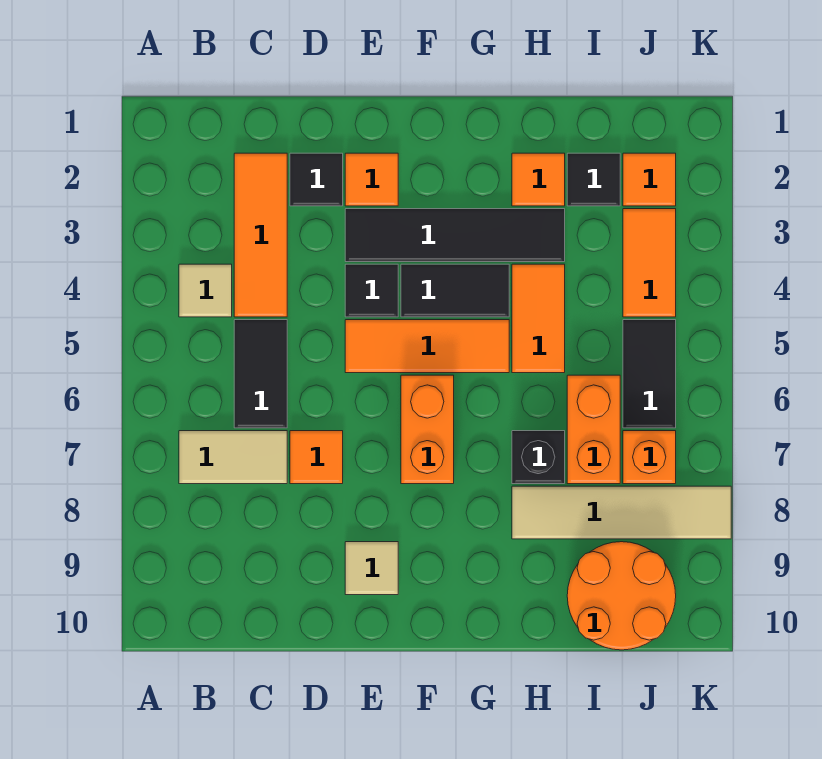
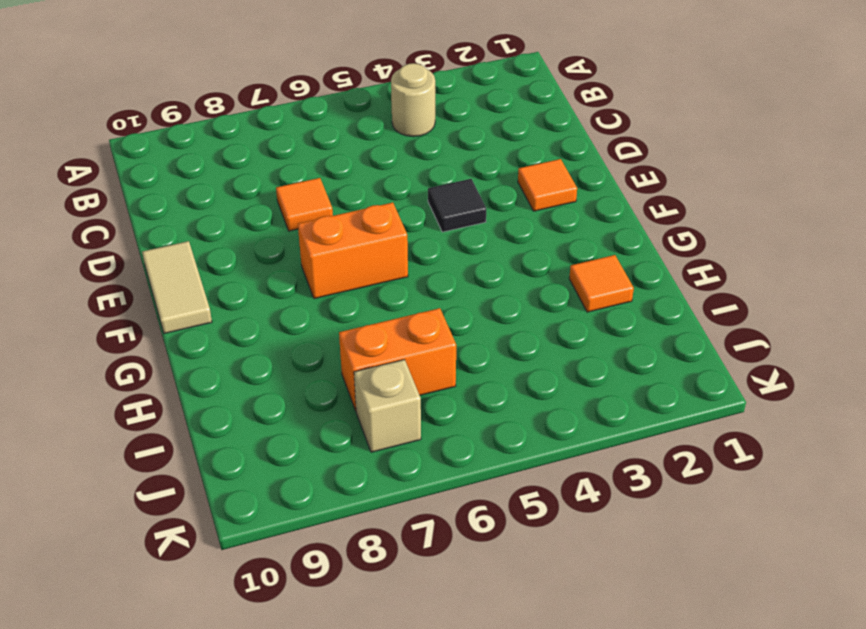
tan 1x1 round brick [391,63,435,137] -> tan 1x1 tile [179,264,232,317]
tan 1x2 tile [142,241,212,334] -> tan 1x2 tile moved to [179,431,287,484]
tan 1x1 brick [354,360,421,452] -> orange 1x1 brick [623,431,676,484]
none -> orange 1x3 tile [234,153,287,317]
none -> black 1x2 tile [234,320,287,428]
none -> black 1x1 tile [290,153,343,206]

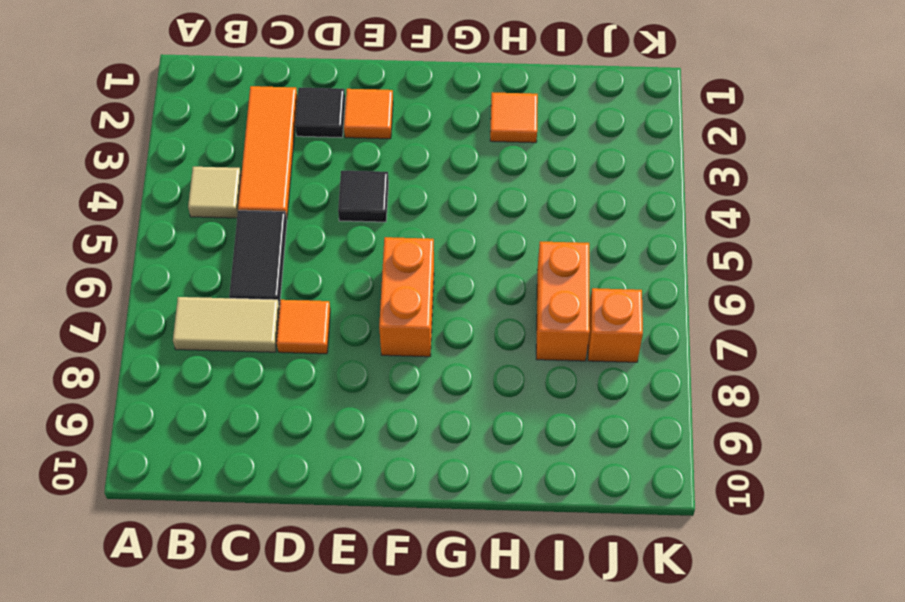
none -> black 1x4 tile [345,209,565,262]
none -> orange 1x3 tile [345,320,509,373]
none -> tan 1x1 tile [345,542,398,595]

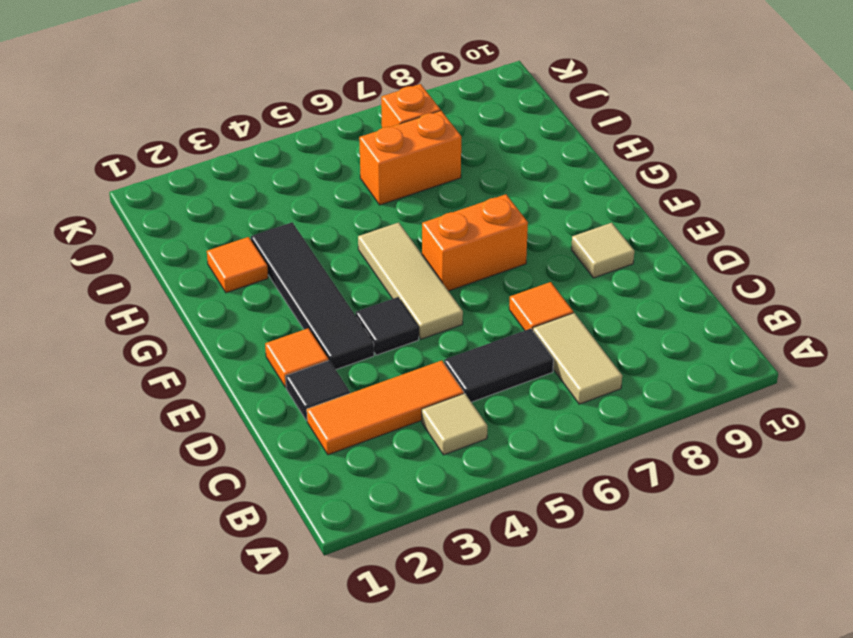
tan 1x3 tile [358,223,463,339] -> orange 1x3 tile [345,320,509,373]
none -> black 1x2 tile [401,264,509,317]
none -> orange 1x2 tile [512,264,565,373]
none -> black 1x1 brick [512,431,565,484]

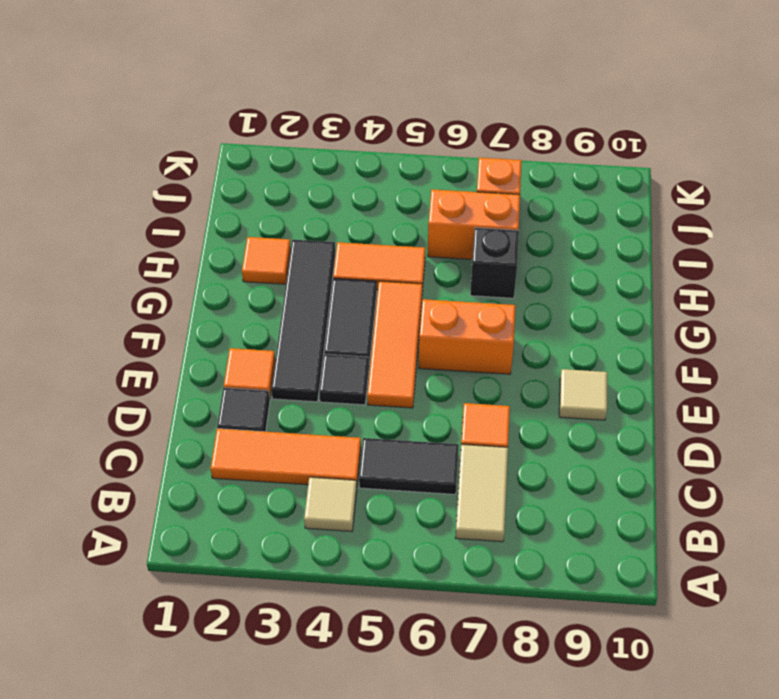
none -> tan 1x4 tile [512,486,731,539]
none -> black 1x1 tile [567,153,620,206]
none -> orange 2x2 round brick [567,542,676,650]

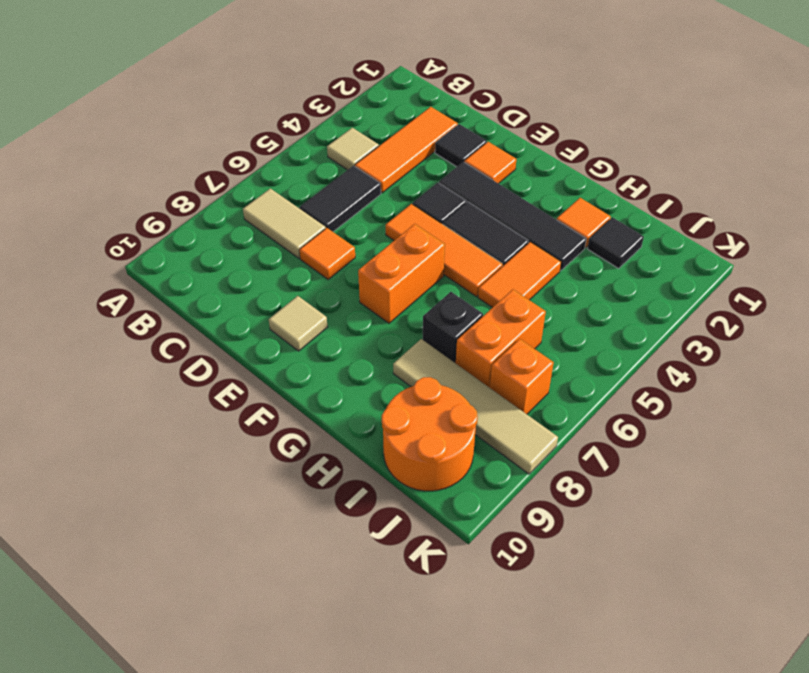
none -> orange 1x1 tile [623,153,676,206]
none -> orange 1x2 tile [623,209,676,317]
none -> black 1x2 tile [623,320,676,428]

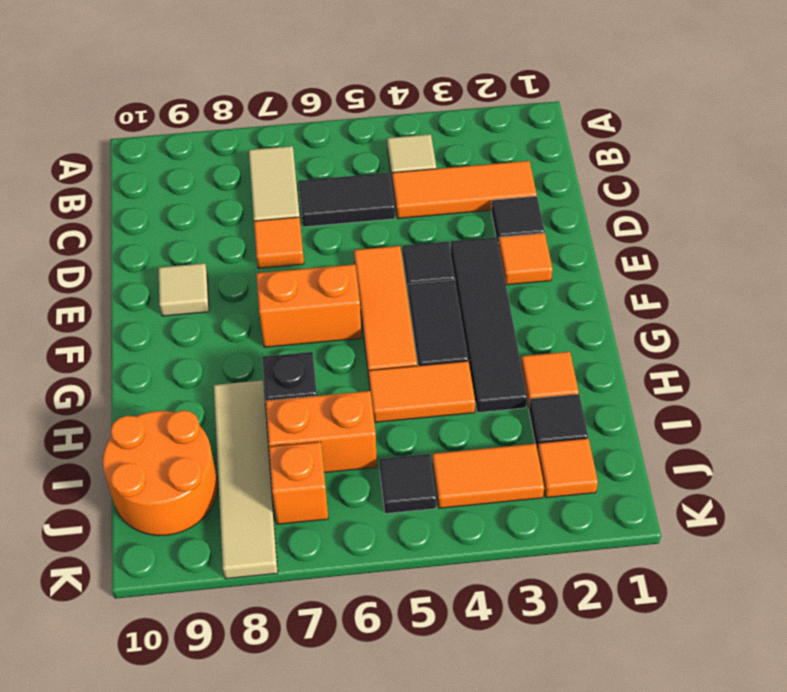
black 1x1 tile [379,454,436,514] -> black 1x2 tile [623,320,676,428]

